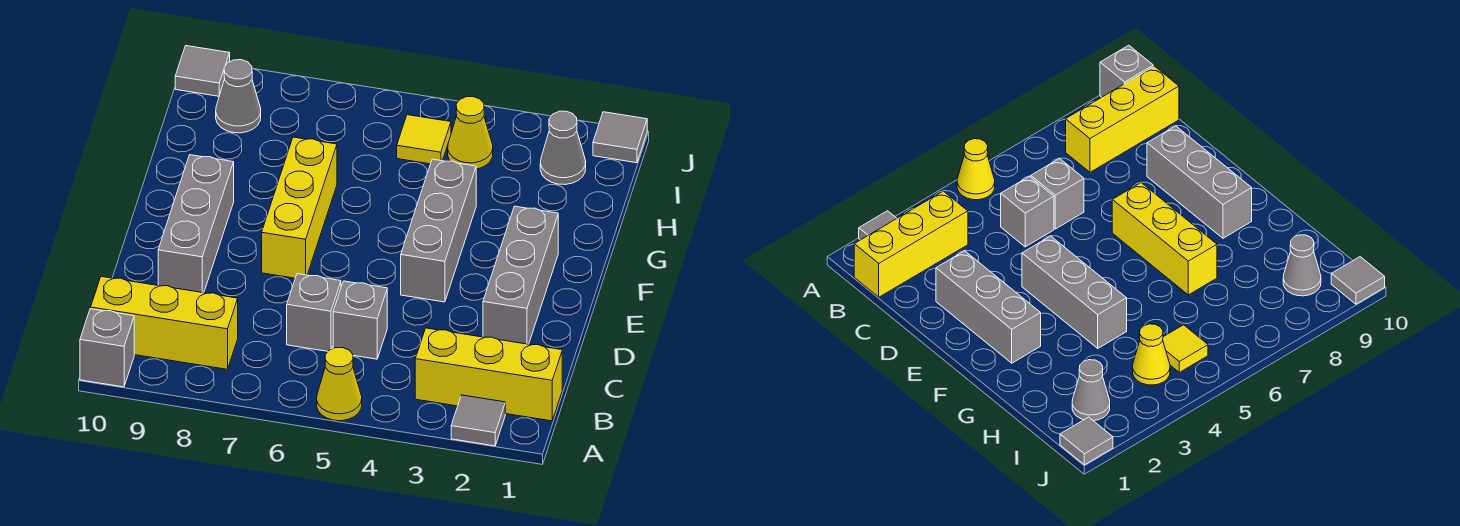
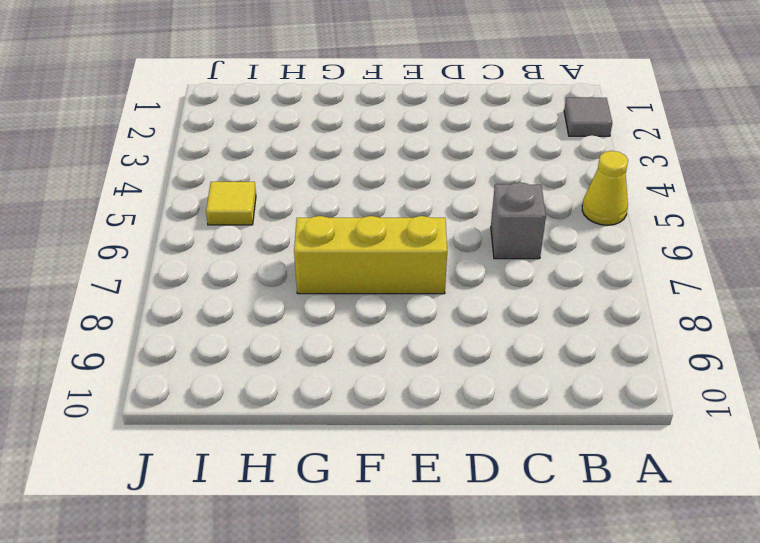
none -> grey 1x1 brick [80,309,134,387]
none -> yellow 1x3 brick [415,328,562,421]
none -> yellow 1x3 brick [91,277,238,369]

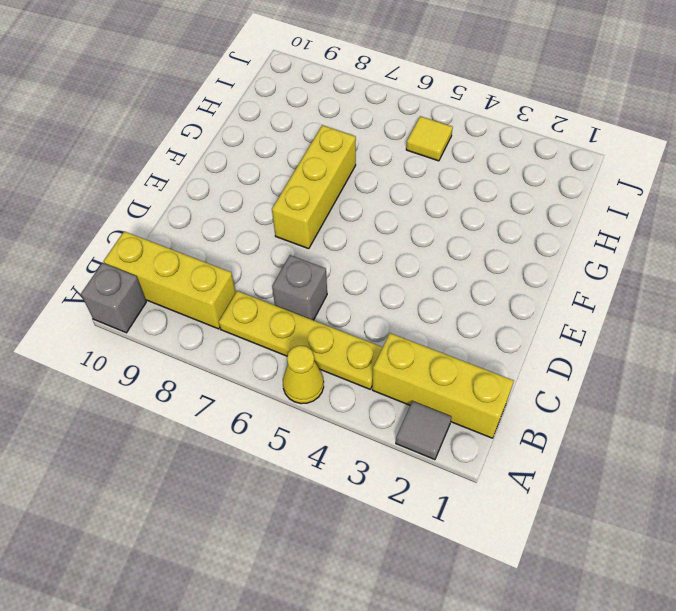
yellow 1x4 plate [219,291,383,389] -> none
none -> grey 1x1 brick [333,281,387,359]
none -> grey 1x3 brick [483,206,558,344]
none -> grey 1x3 brick [158,155,234,293]

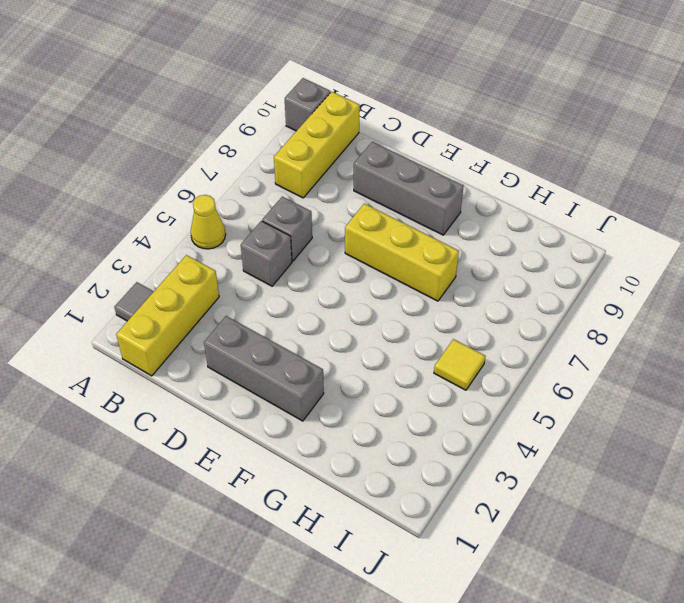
none -> grey 1x3 brick [401,159,476,302]
none -> grey 1x1 cone [540,111,586,185]
none -> yellow 1x1 cone [448,97,493,169]

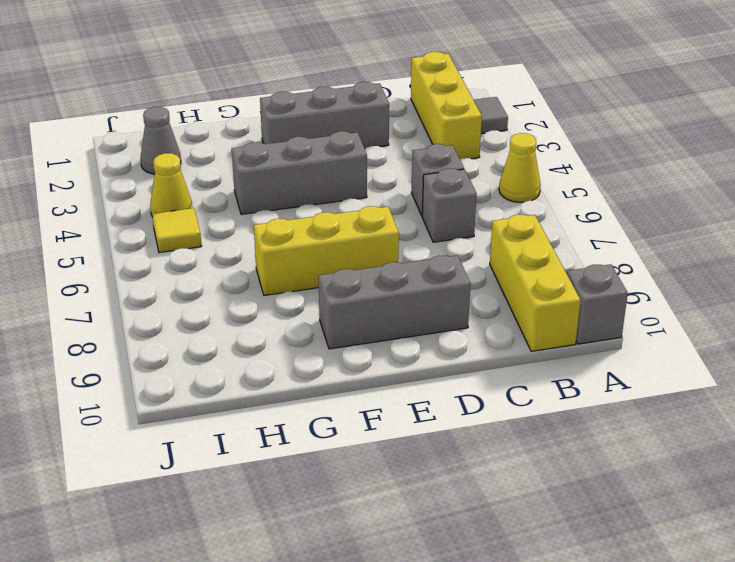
none -> grey 1x1 cone [216,60,261,133]
none -> grey 1x1 tile [593,112,647,163]
none -> grey 1x1 tile [175,46,230,96]

